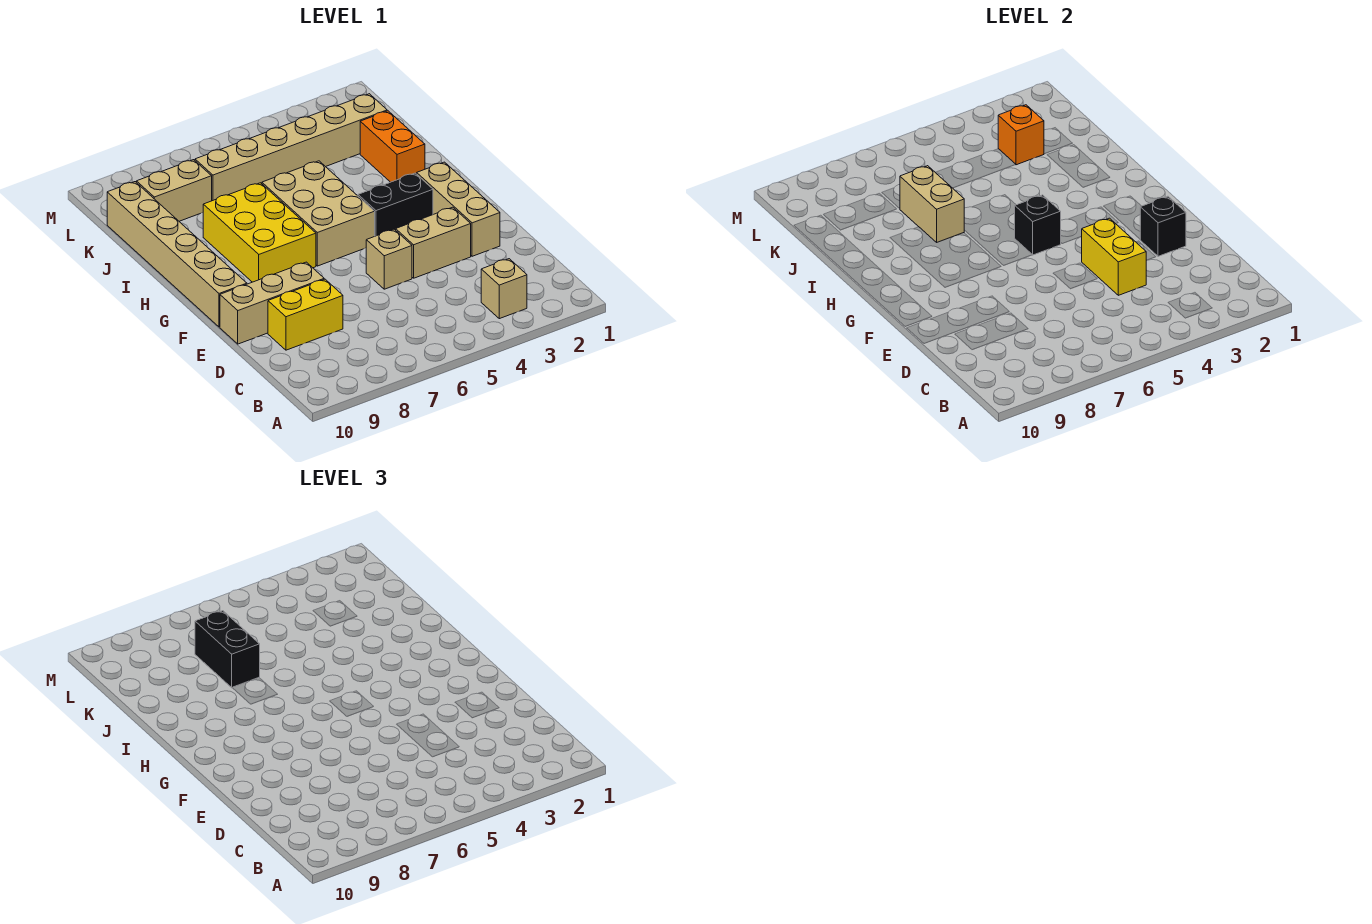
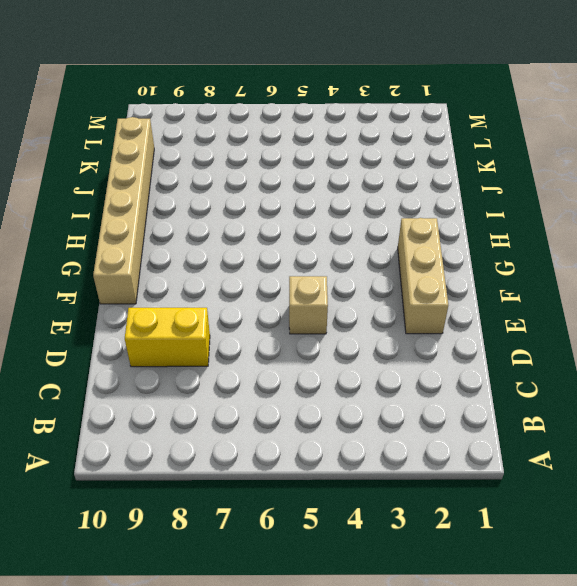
none -> tan 1x1 brick [481,259,527,319]
none -> tan 1x2 brick [396,207,471,278]
none -> tan 1x3 brick [220,262,324,344]

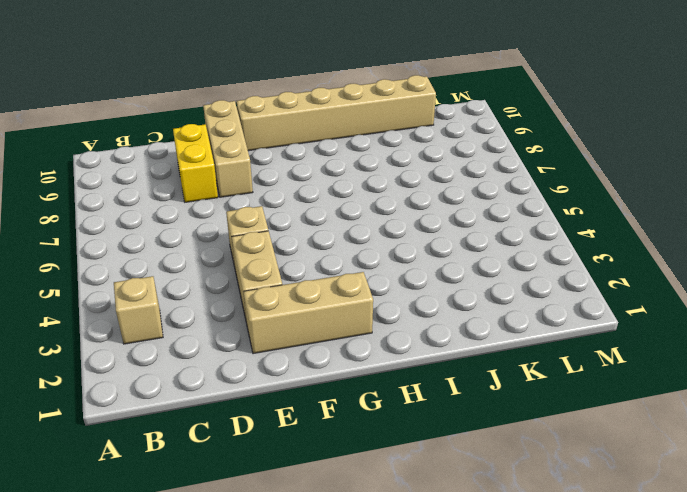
none -> black 1x2 brick [358,173,433,236]
none -> tan 2x3 brick [262,161,375,266]
none -> yellow 2x3 brick [203,183,316,282]

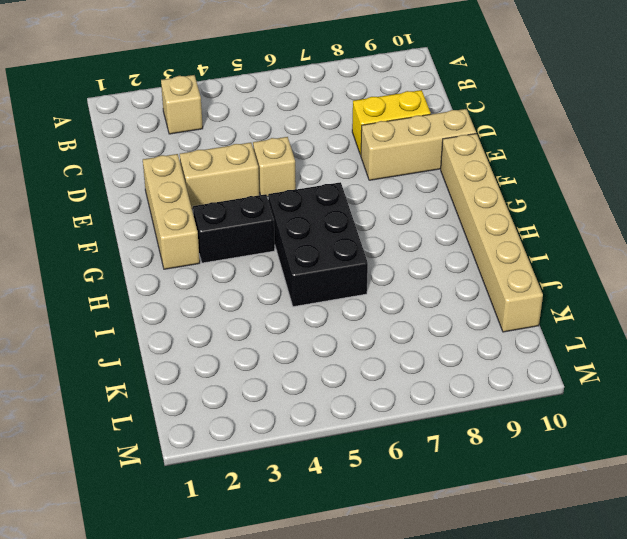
black 2x3 brick [268,182,368,307] -> tan 2x3 brick [262,161,375,266]
none -> yellow 2x3 brick [203,183,316,282]
none -> orange 1x2 brick [360,111,425,182]
none -> tan 1x6 brick [195,94,387,201]

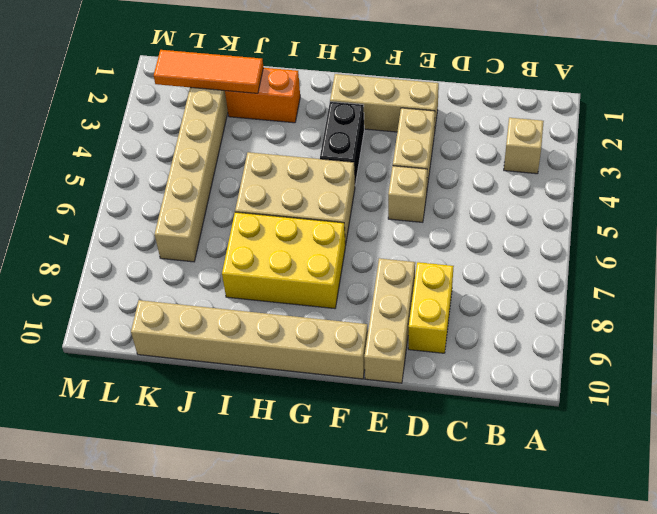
orange 1x3 tile [154,50,263,93] -> none
none -> tan 1x2 brick [136,160,212,221]
none -> yellow 1x2 brick [1081,218,1147,295]
none -> black 1x1 brick [1140,196,1186,256]

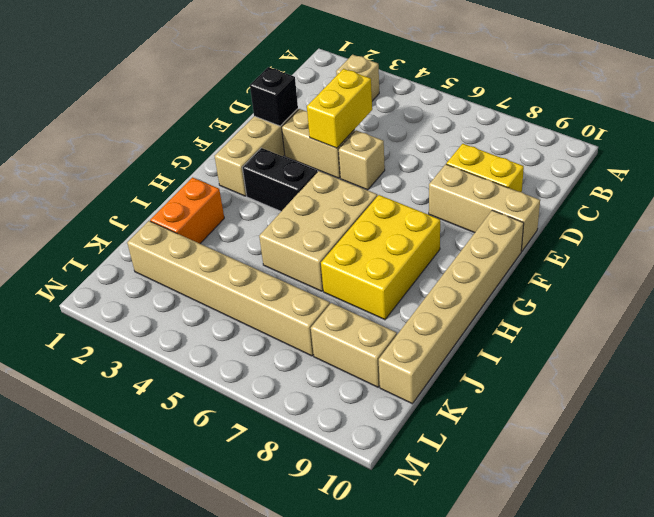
none -> black 1x1 brick [1015,195,1061,255]
none -> tan 1x2 brick [900,166,964,242]
none -> orange 1x1 brick [998,105,1044,165]

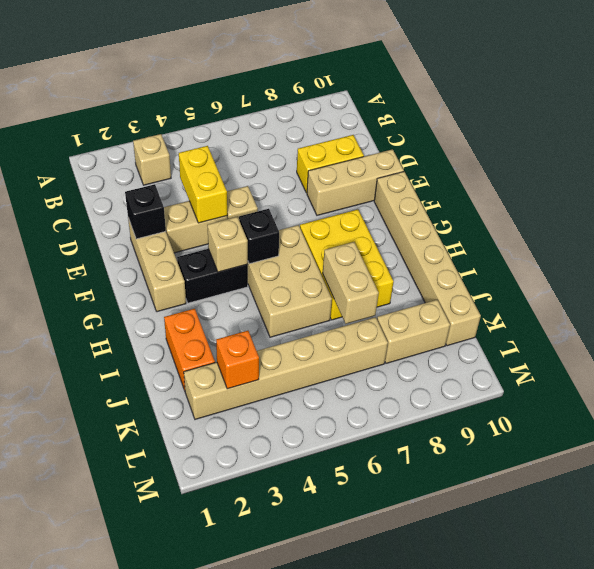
tan 1x1 brick [207,217,248,272] -> none
none -> black 1x2 brick [195,611,260,688]

